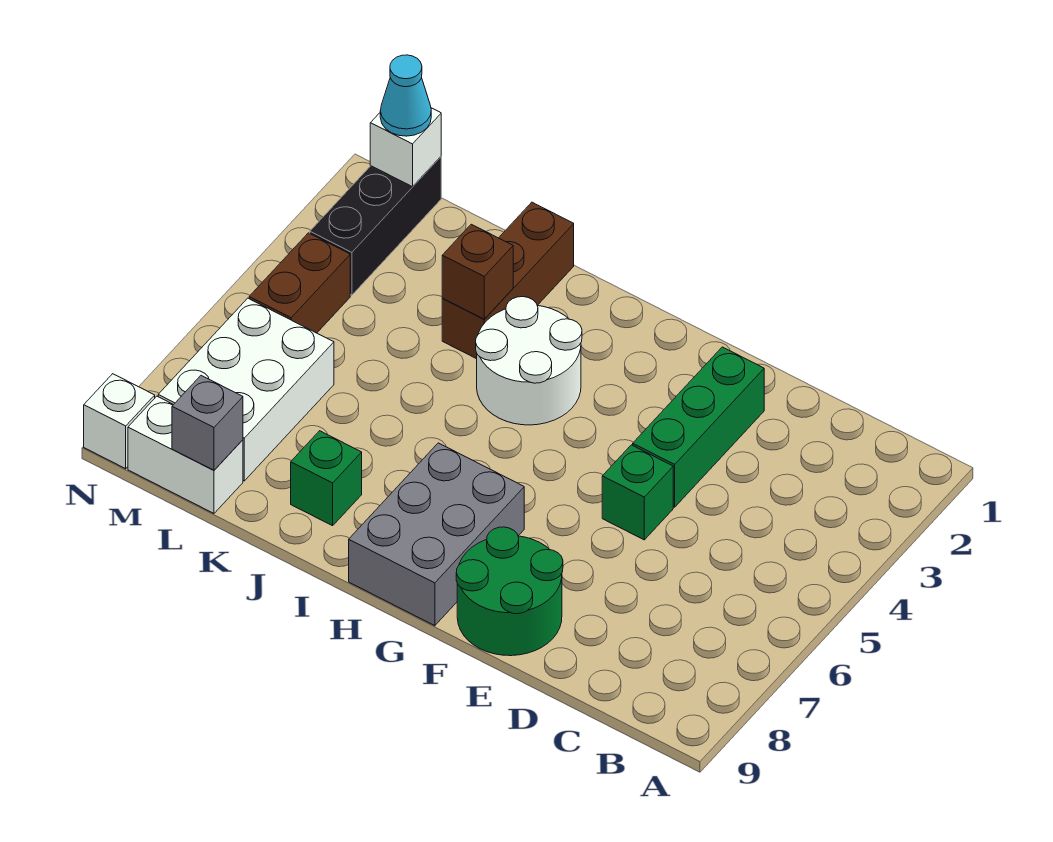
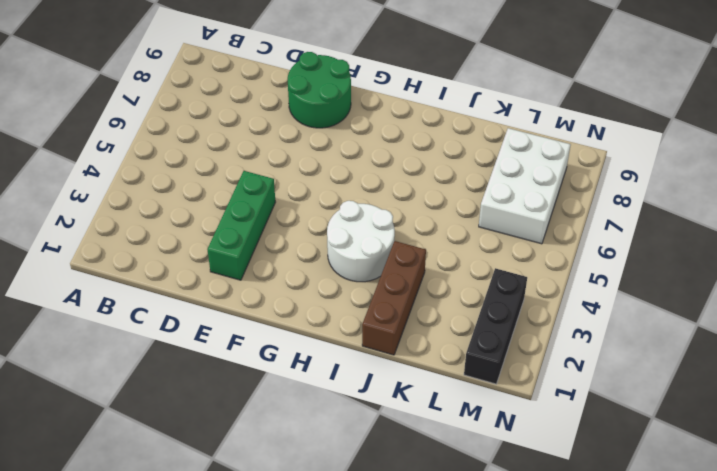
none -> green 1x1 brick [602,445,673,540]
none -> grey 2x3 brick [349,443,524,626]
none -> green 1x1 brick [291,431,362,526]

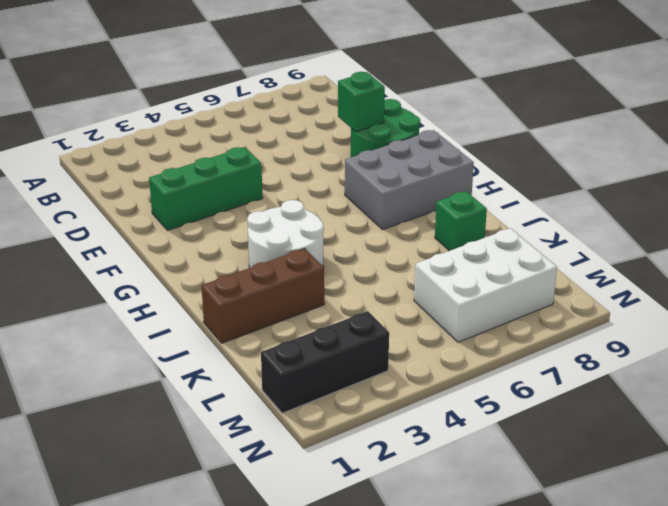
green 1x1 brick [338,72,385,132] -> green 1x1 brick moved to [602,445,673,540]
none -> white 1x2 brick [128,396,243,513]
none -> brown 1x2 brick [249,233,350,333]
none -> white 1x1 brick [84,374,155,469]

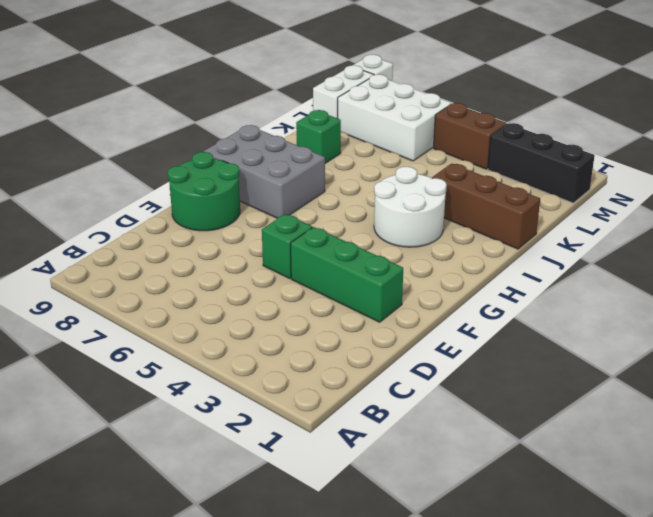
none -> brown 1x1 brick [442,224,513,319]
none -> grey 1x1 brick [172,376,243,470]
none -> white 1x1 brick [370,108,441,187]

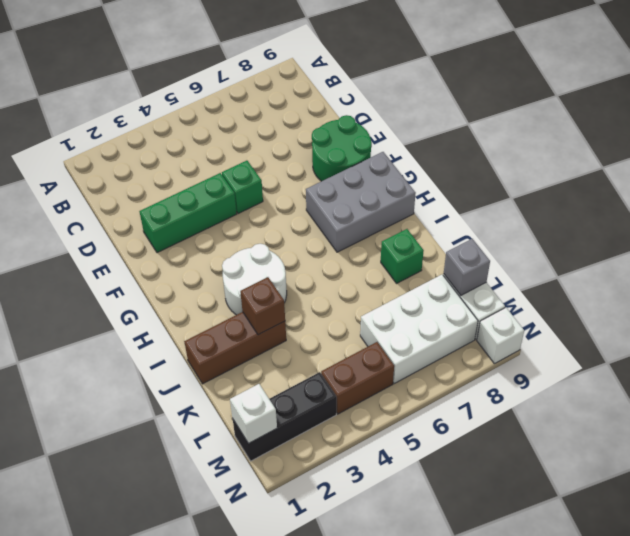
none -> cyan 1x1 cone [380,55,431,136]

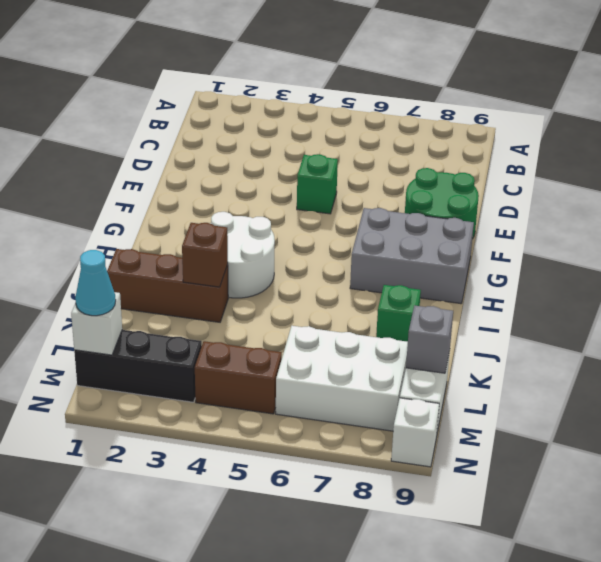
none -> green 1x3 brick [633,347,764,507]

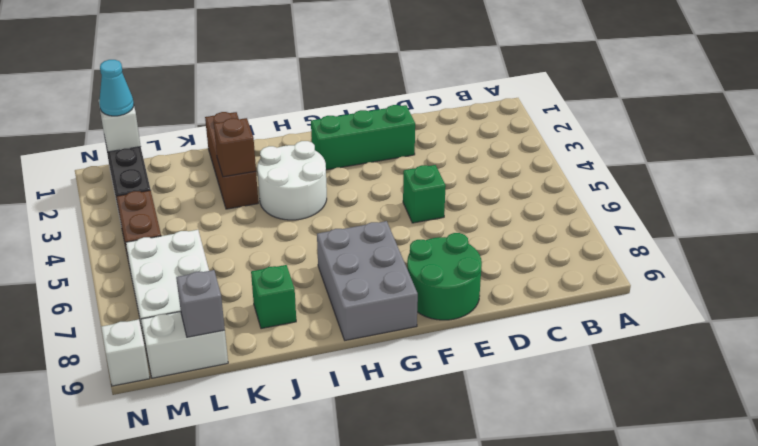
green 1x3 brick [311,105,415,170] -> green 1x3 brick turned to [633,347,764,507]

